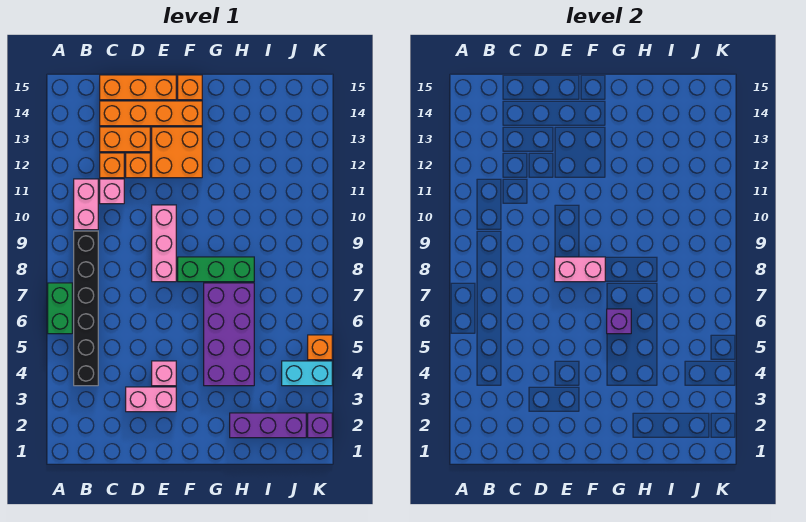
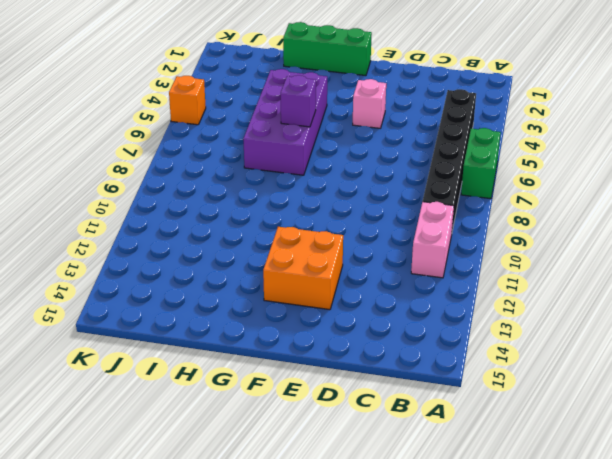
green 1x3 brick [283,22,372,76] -> green 1x3 brick moved to [178,257,254,282]
none -> pink 1x1 brick [100,179,124,204]
none -> orange 1x1 brick [100,153,124,178]
none -> orange 1x2 brick [100,127,150,152]

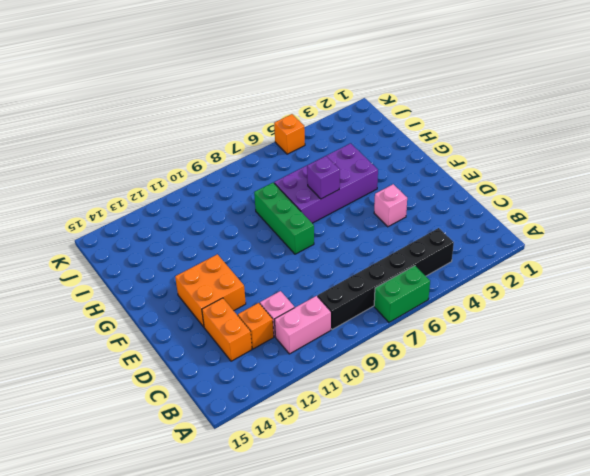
none -> orange 1x4 brick [100,101,202,126]
none -> orange 1x3 brick [100,75,176,100]
none -> pink 1x2 brick [126,387,176,412]

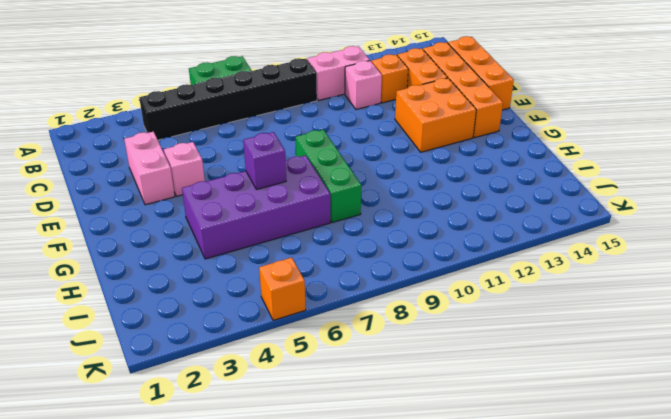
none -> orange 1x1 brick [126,153,150,178]
none -> pink 1x3 brick [152,205,176,282]
none -> orange 1x1 brick [178,75,202,100]

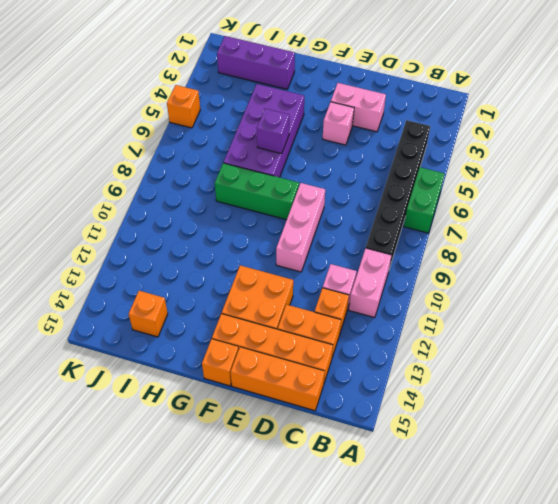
orange 1x1 brick [129,291,168,337] -> orange 1x1 brick moved to [126,153,150,178]
none -> cyan 1x2 brick [282,361,332,386]
none -> purple 1x1 brick [308,413,332,438]
none -> pink 1x2 brick [555,257,605,282]

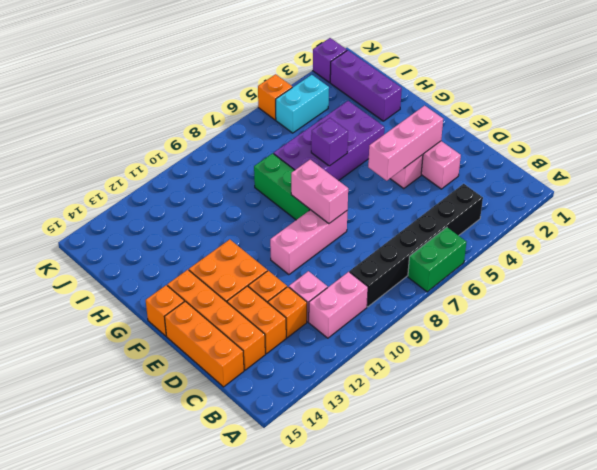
pink 1x3 brick [368,106,443,181] -> none
cyan 1x2 brick [276,75,329,133] -> cyan 1x2 brick turned to [282,361,332,386]

